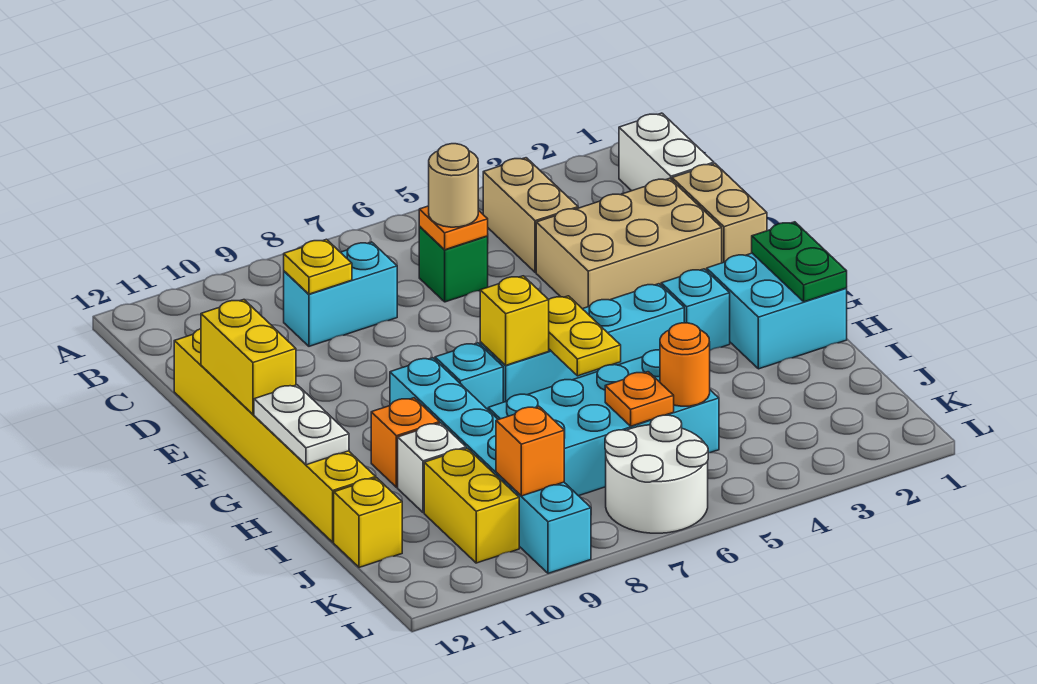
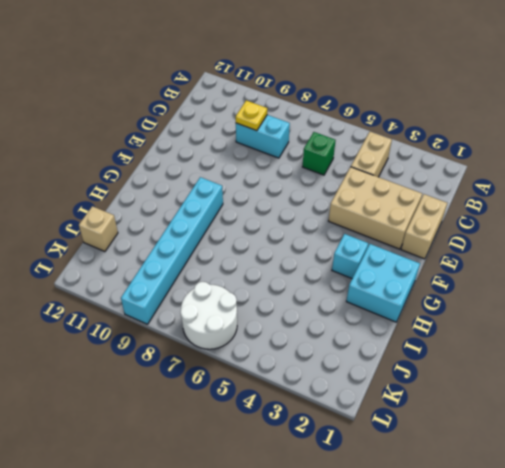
tan 1x1 brick [79,206,118,252] -> yellow 1x1 brick [334,478,402,567]
none -> white 1x2 brick [619,113,714,191]
none -> yellow 1x6 brick [174,329,376,542]
none -> cyan 1x4 brick [480,284,684,402]

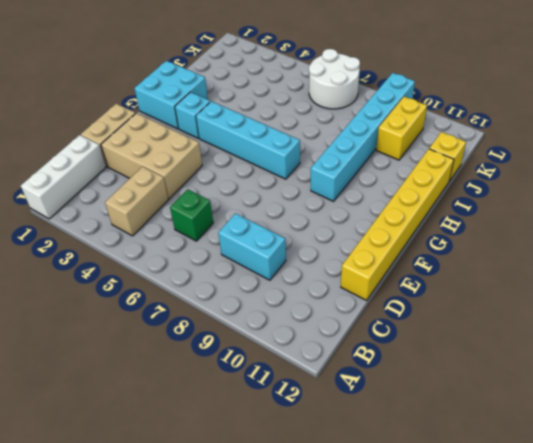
white 1x3 brick [21,135,106,219] -> white 1x2 brick [619,113,714,191]
none -> cyan 1x1 brick [435,343,503,409]
none -> orange 1x1 brick [371,398,440,487]
none -> cyan 2x4 brick [488,350,719,496]

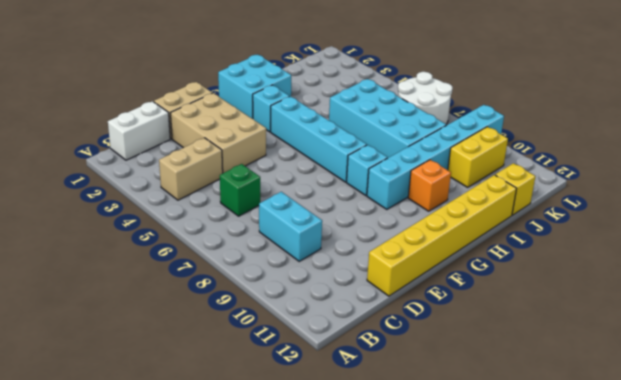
none -> white 1x1 brick [398,423,466,513]
none -> orange 1x1 plate [419,206,488,250]
none -> yellow 1x1 plate [284,239,352,294]

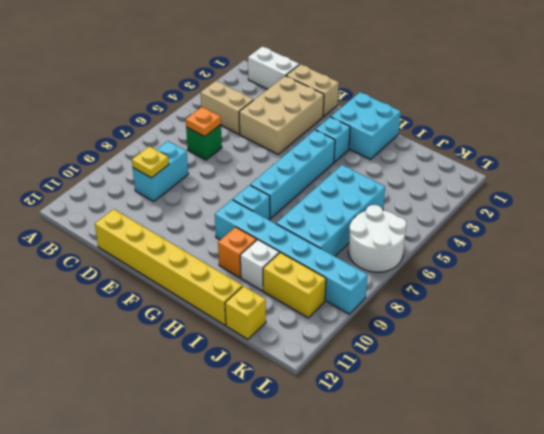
none -> yellow 1x2 brick [201,300,296,414]
none -> green 1x2 plate [752,222,847,302]
none -> yellow 1x2 plate [549,296,621,376]

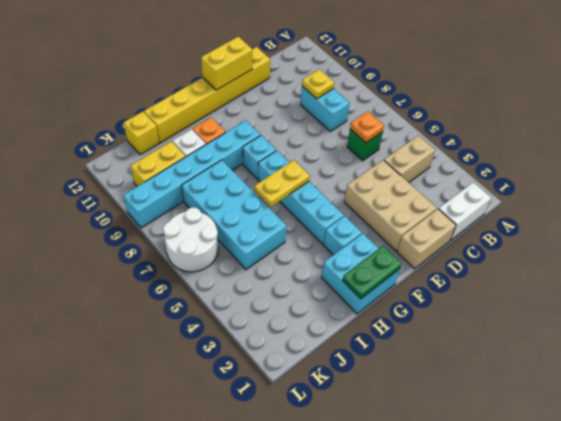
none -> yellow 1x1 brick [480,276,549,365]
none -> white 1x2 plate [254,385,349,465]
none -> orange 1x1 round brick [660,323,710,406]

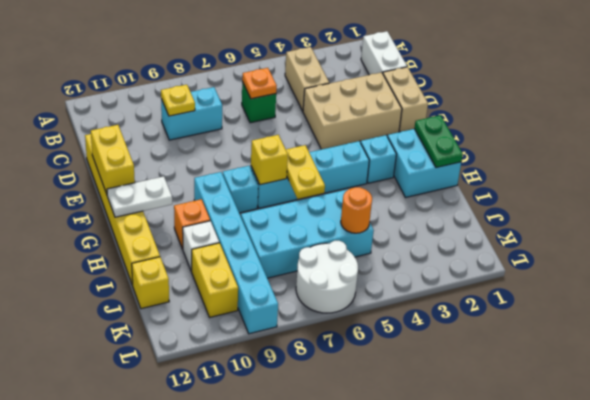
white 1x2 plate [107,176,172,217] -> white 1x2 plate turned to [254,385,349,465]
none -> orange 1x1 plate [605,372,674,426]
none -> orange 1x1 brick [496,406,564,496]
none -> tan 1x1 round brick [429,144,478,227]

